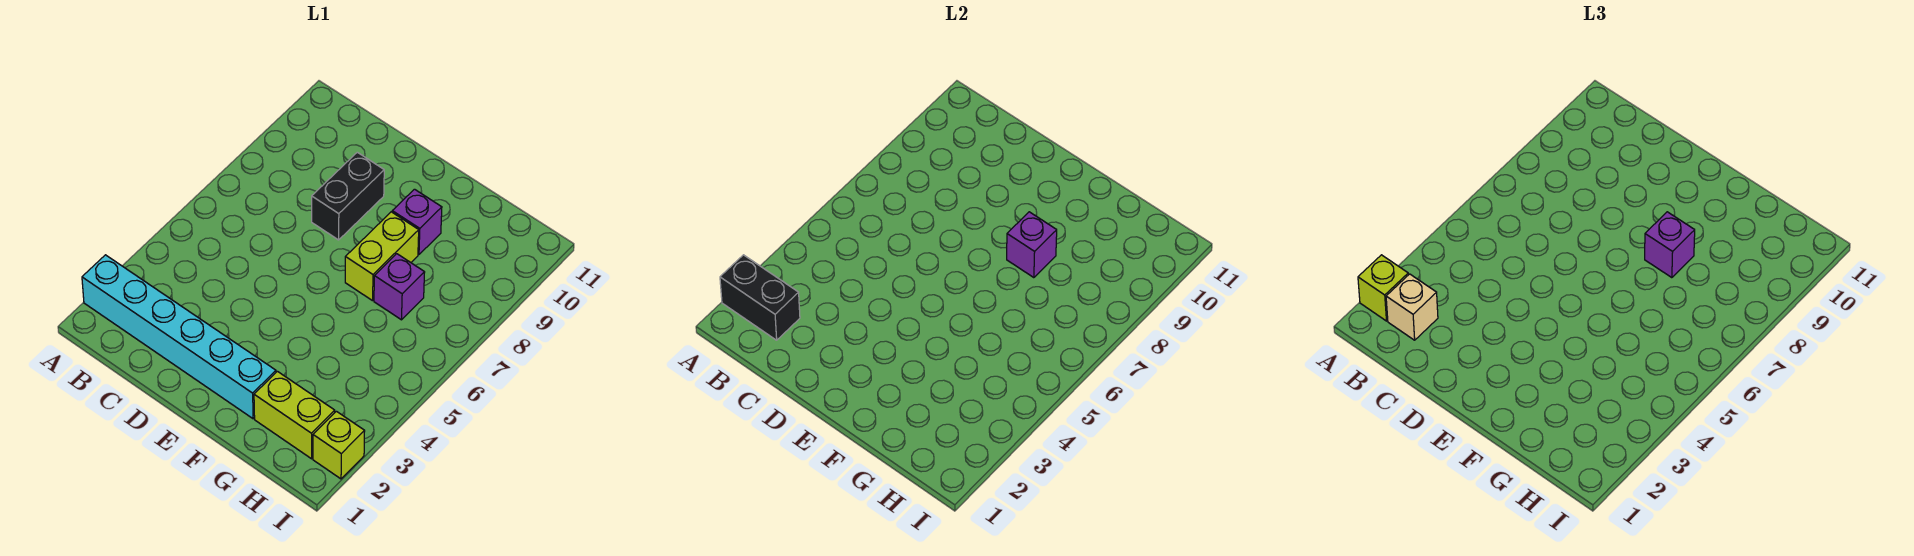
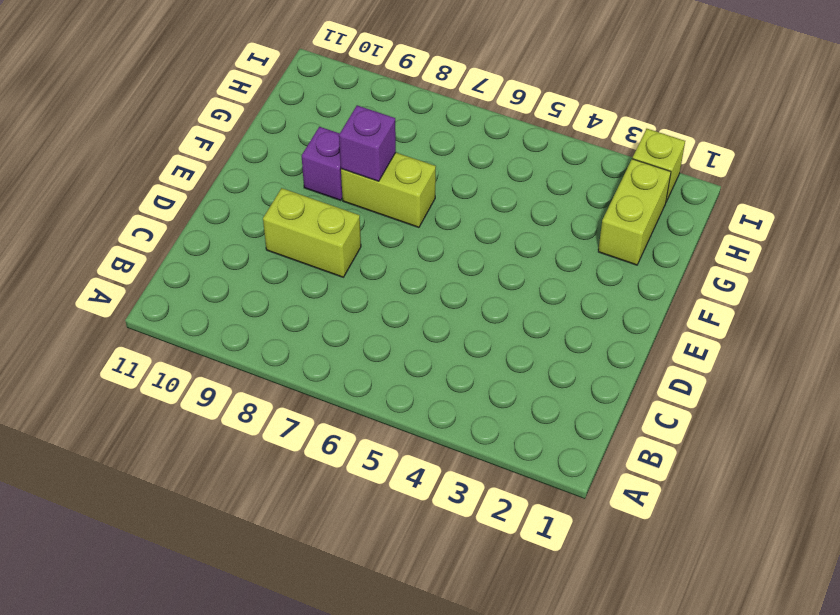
lime 1x2 brick [263,188,361,277] -> black 1x2 brick [312,152,384,240]
none -> cyan 1x6 brick [82,255,276,419]
none -> purple 1x1 brick [374,254,425,320]
none -> black 1x2 brick [720,255,800,340]

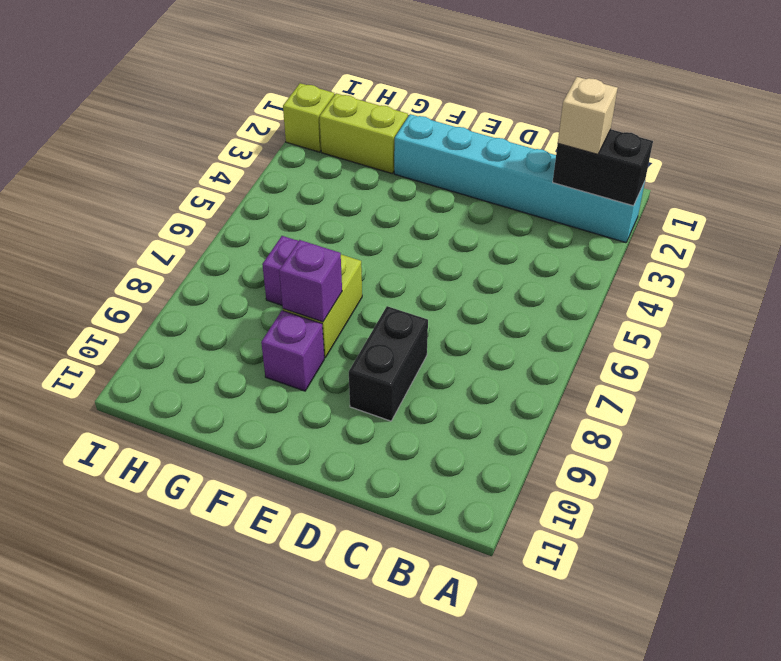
none -> lime 1x1 brick [1358,255,1408,321]
none -> purple 1x1 brick [1645,212,1695,278]

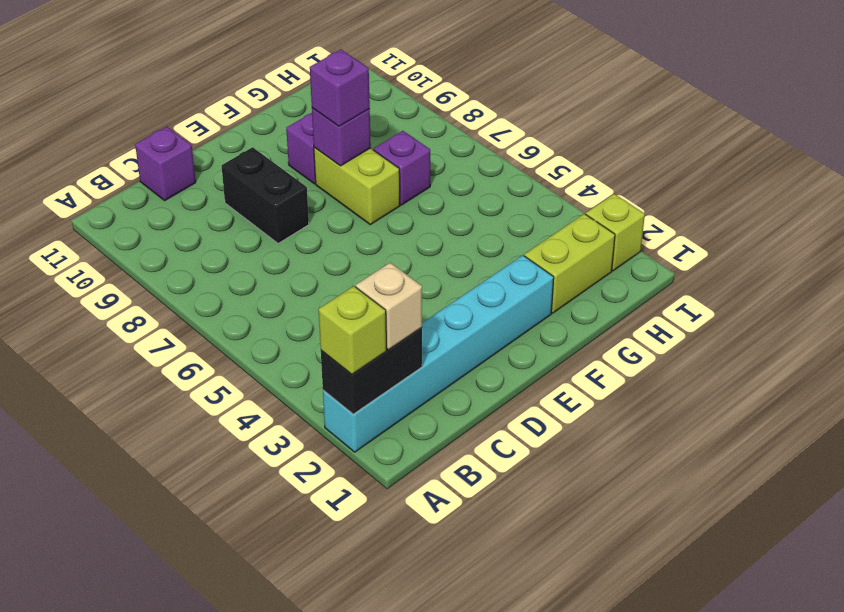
purple 1x1 brick [135,127,196,201] -> none

